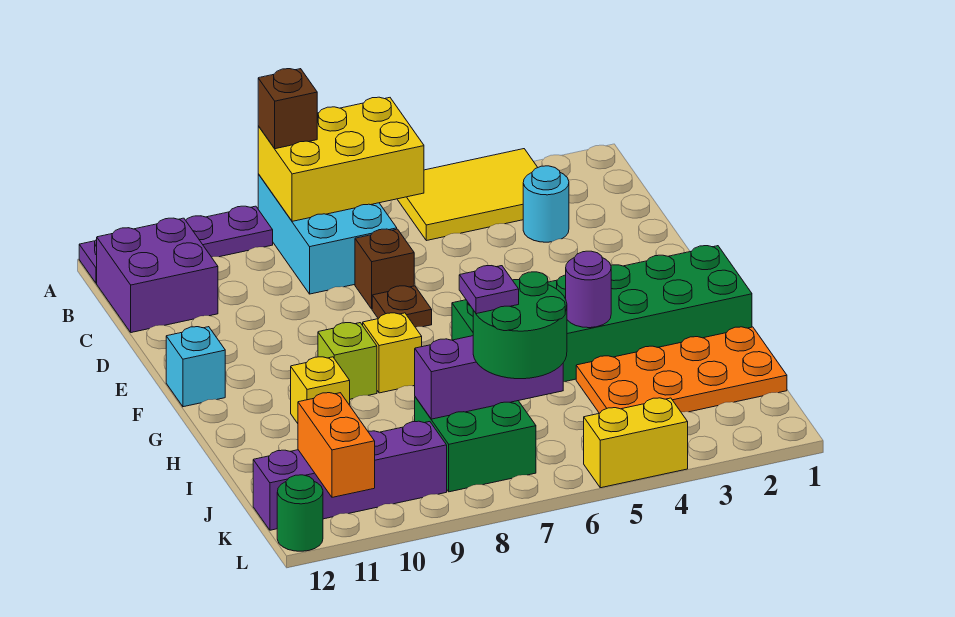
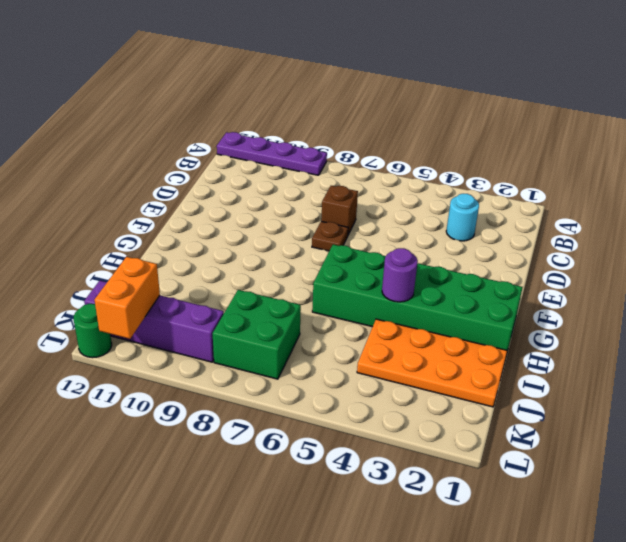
none -> yellow 2x3 tile [397,149,538,241]
none -> cyan 2x3 brick [258,174,397,294]
none -> purple 2x2 brick [97,218,218,333]

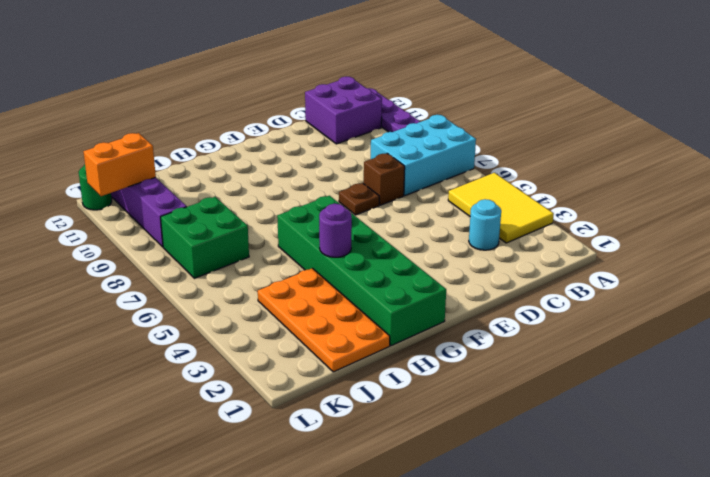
none -> cyan 1x1 brick [166,327,225,407]
none -> yellow 1x1 brick [363,313,422,393]
none -> lime 1x1 brick [318,323,377,399]

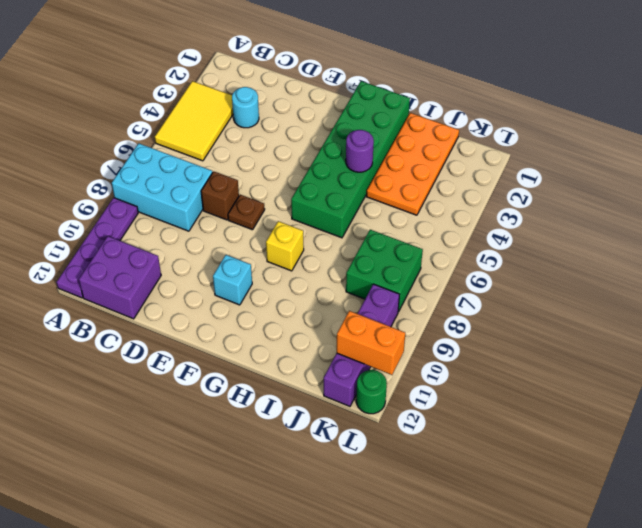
cyan 1x1 brick [213,255,252,305] -> cyan 1x1 brick moved to [166,327,225,407]
none -> lime 1x1 brick [318,323,377,399]
none -> yellow 1x1 brick [291,357,350,423]
none -> yellow 1x2 brick [584,398,688,488]

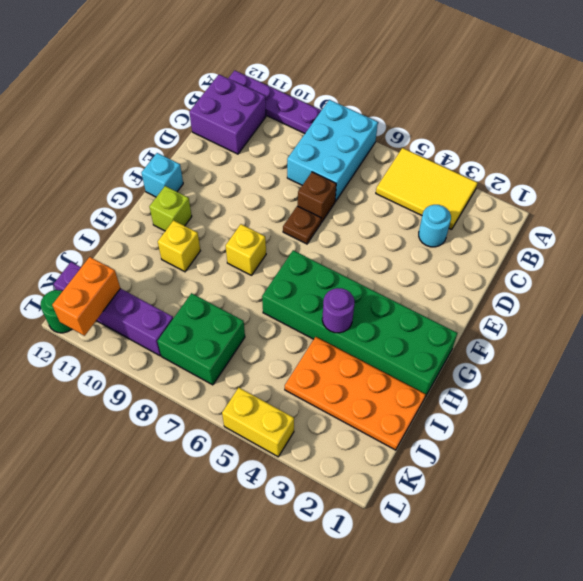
lime 1x1 brick [149,186,192,231] -> lime 1x1 brick moved to [318,323,377,399]
none -> yellow 2x3 brick [258,97,424,221]
none -> purple 1x3 brick [415,336,563,419]
none -> brown 1x1 brick [258,69,317,149]

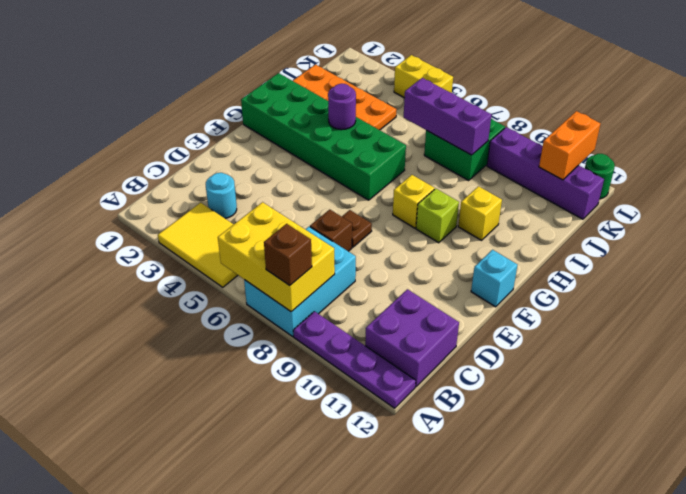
none -> green 2x2 round brick [473,272,567,379]
none -> purple 1x1 plate [459,266,519,314]

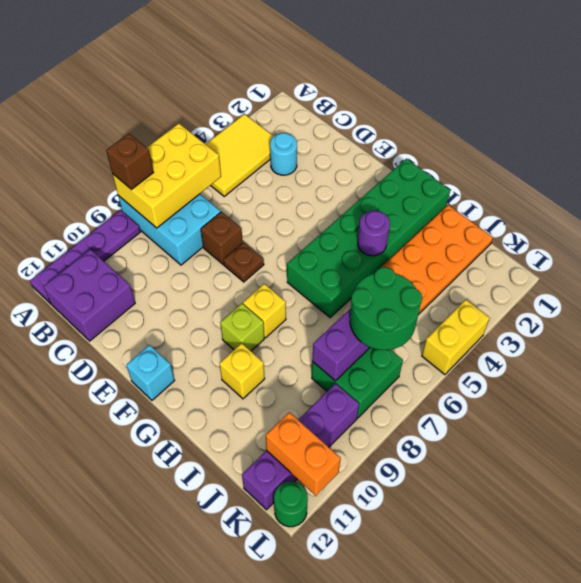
none -> purple 1x1 plate [459,266,519,314]

